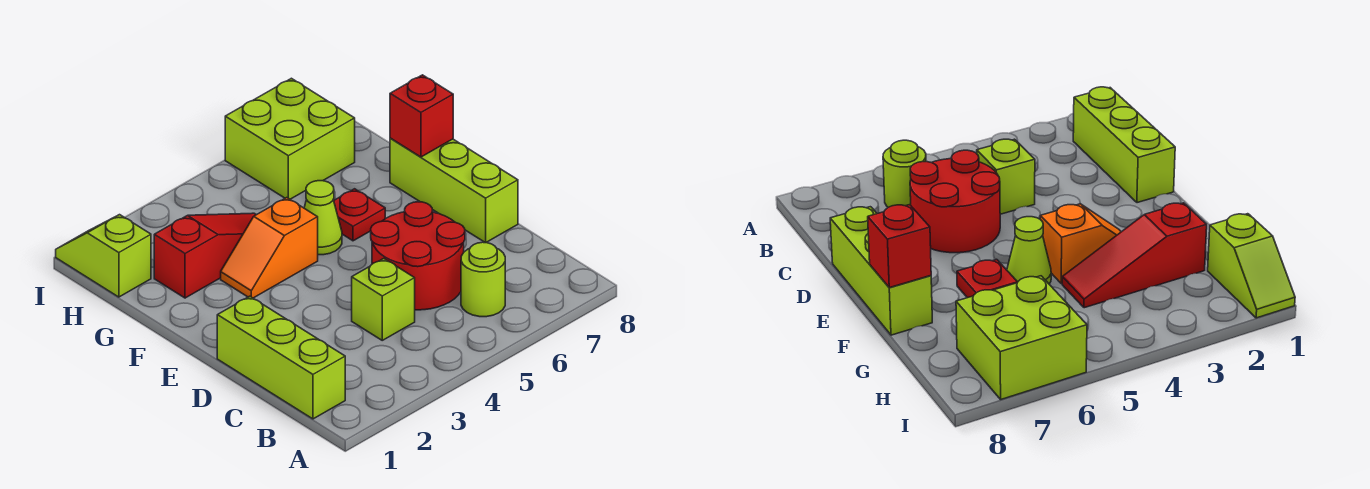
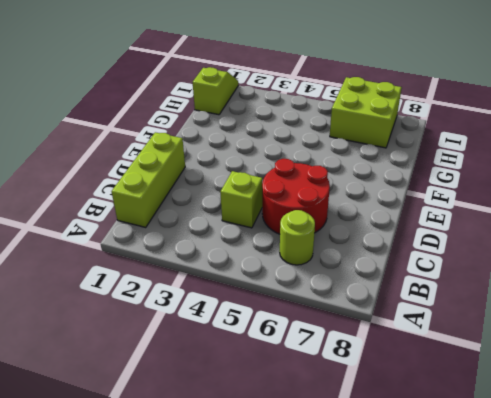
none -> lime 1x3 brick [390,138,518,243]
none -> orange 1x2 slope [221,198,318,298]
none -> lime 1x1 cone [304,181,342,255]

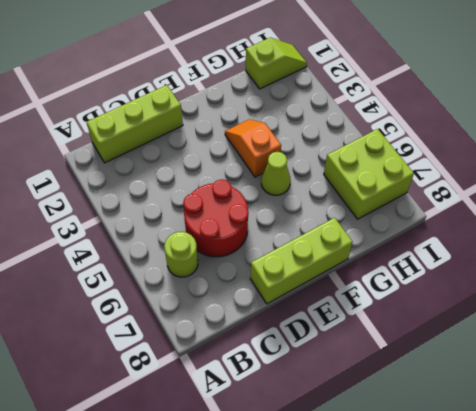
none -> lime 1x1 brick [352,259,415,340]
none -> red 1x1 plate [334,189,385,241]
none -> red 1x3 slope [154,213,256,298]

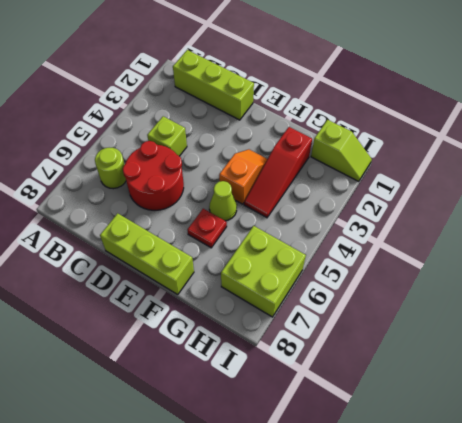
none -> red 1x1 brick [390,75,453,157]

